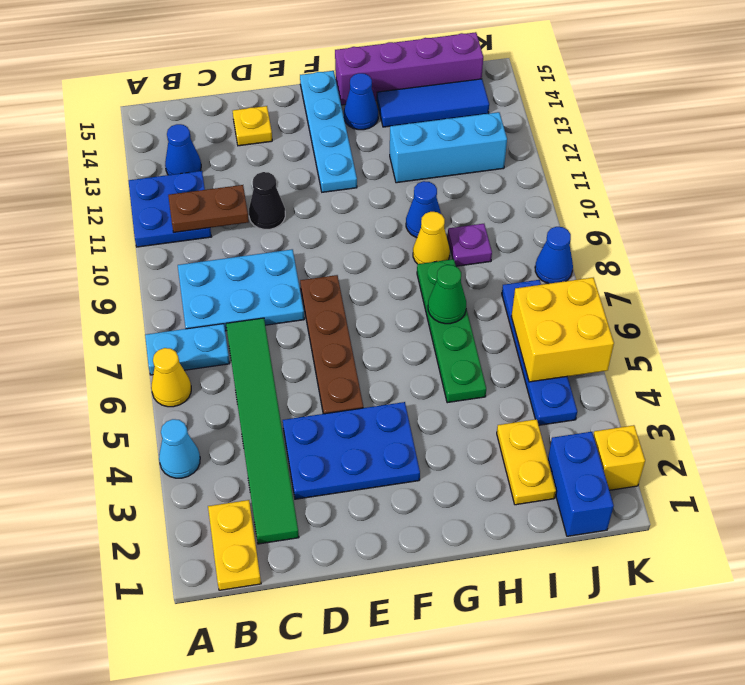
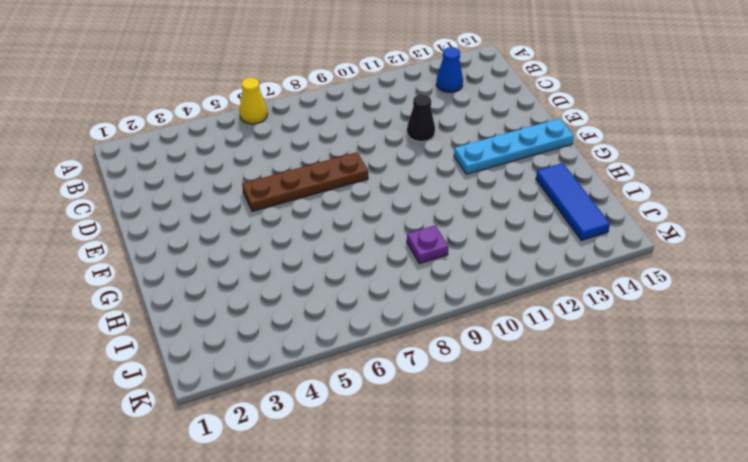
none -> cyan 1x1 cone [159,419,200,478]
none -> cyan 1x2 plate [145,324,230,375]
none -> blue 2x2 plate [128,171,211,247]

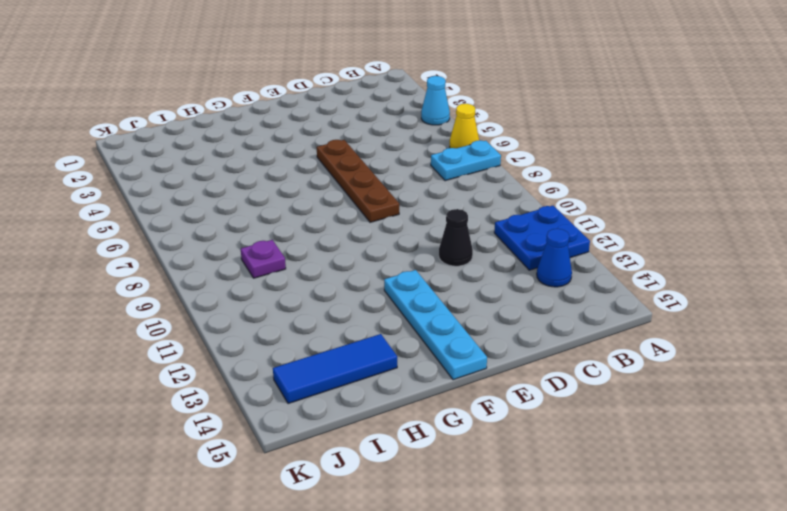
none -> yellow 1x2 plate [208,500,261,590]
none -> cyan 2x3 plate [178,249,304,331]
none -> green 1x6 tile [226,318,299,544]

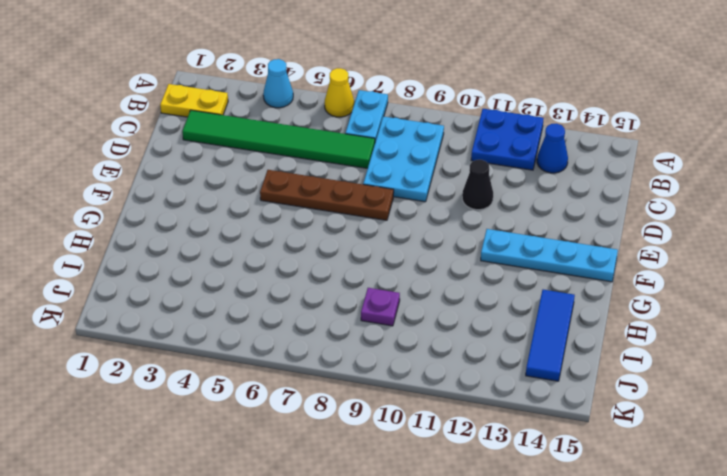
none -> blue 2x3 plate [283,402,420,499]
none -> yellow 1x1 plate [233,106,272,146]
none -> blue 1x1 cone [344,73,378,130]

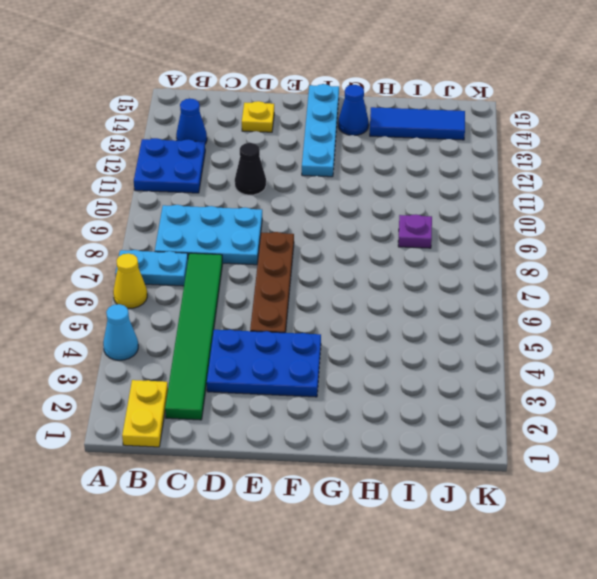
none -> purple 1x4 brick [335,32,483,105]
none -> green 1x4 plate [417,259,486,403]
none -> yellow 1x1 cone [413,212,450,264]

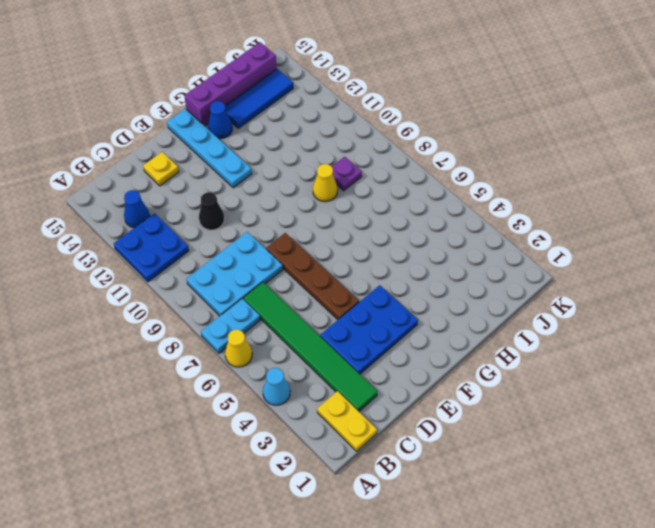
none -> green 1x4 plate [417,259,486,403]
none -> blue 1x1 cone [406,181,441,238]
none -> cyan 1x3 brick [390,112,507,183]

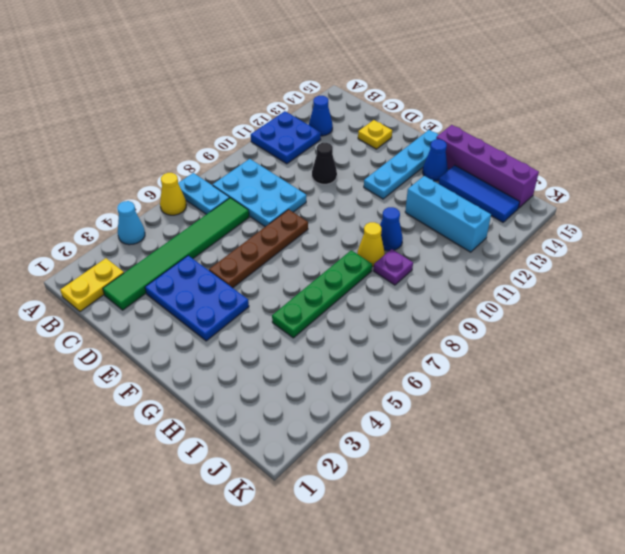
none -> yellow 1x2 plate [497,419,556,505]
none -> blue 1x2 brick [548,432,614,536]
none -> blue 1x4 plate [502,280,577,425]

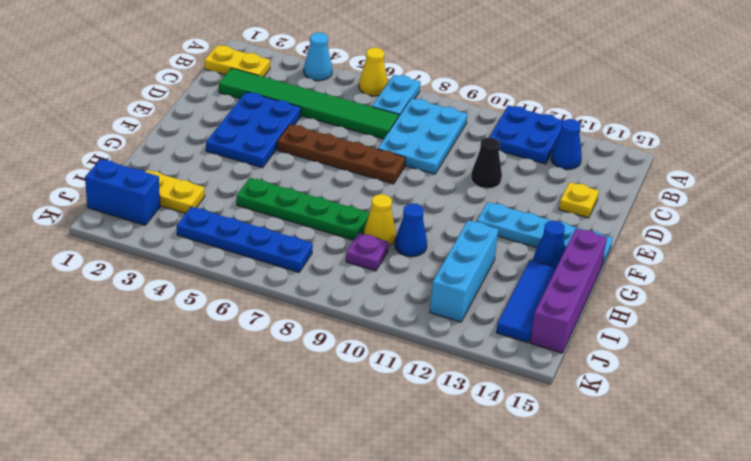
none -> yellow 1x1 brick [593,425,645,490]
none -> blue 1x1 cone [535,227,573,284]
none -> brown 1x2 plate [168,185,249,232]

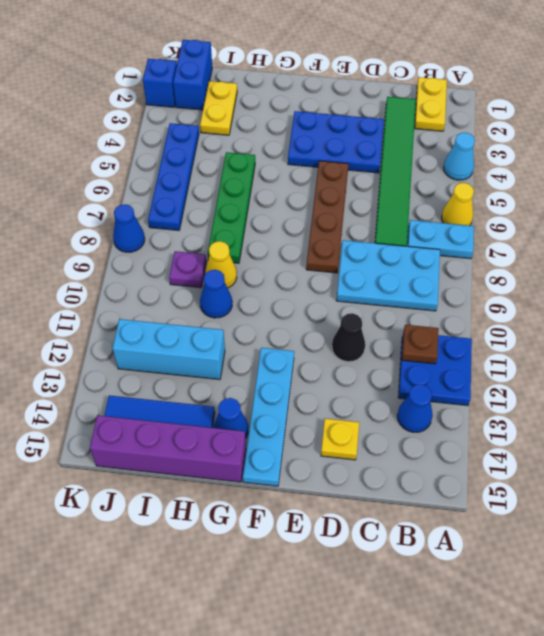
brown 1x1 plate [402,325,439,364] -> brown 1x2 plate [168,185,249,232]
blue 1x1 brick [143,59,177,107] -> yellow 1x1 brick [593,425,645,490]
none -> green 1x1 cone [428,265,466,324]
none -> yellow 2x2 brick [511,278,614,382]

